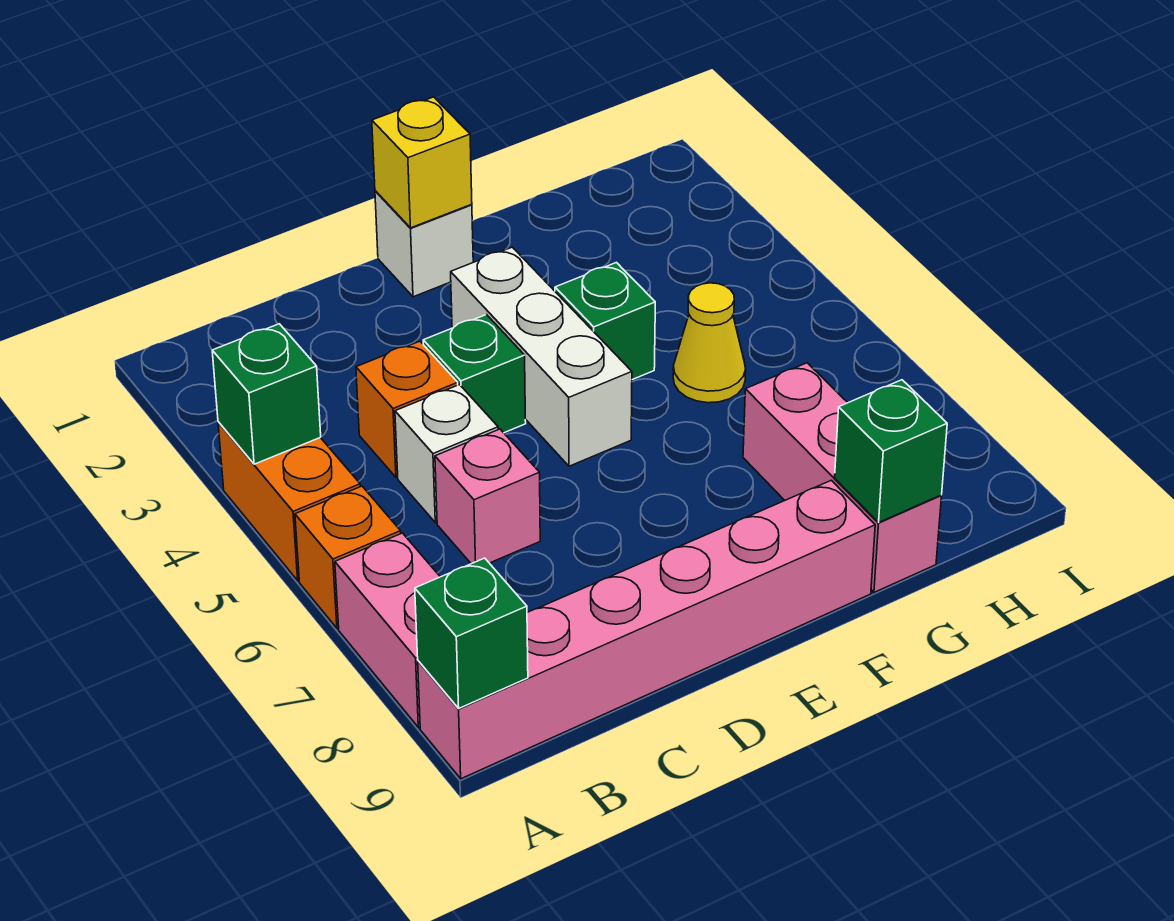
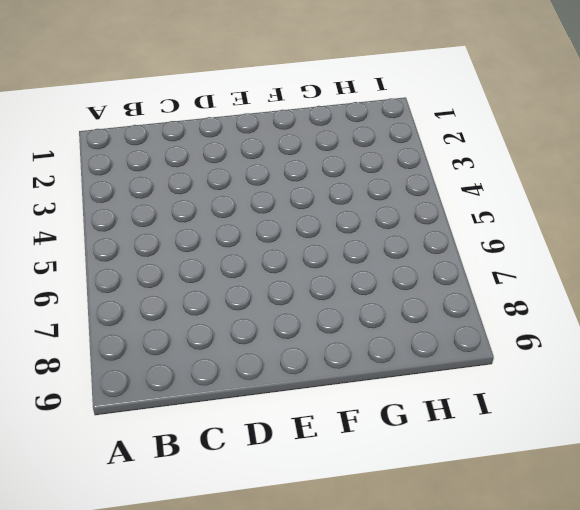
none -> orange 1x2 brick [218,422,360,580]
none -> orange 1x1 brick [295,486,401,628]
none -> pink 1x2 brick [335,533,440,727]

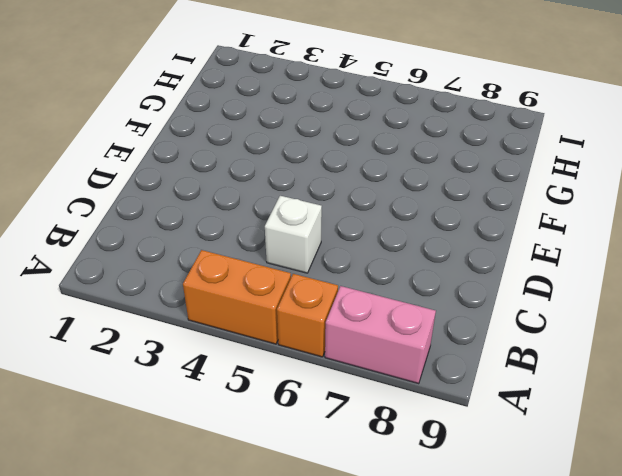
none -> pink 1x6 brick [418,480,875,779]
none -> orange 1x1 brick [356,341,458,477]
none -> pink 1x1 brick [435,429,540,564]

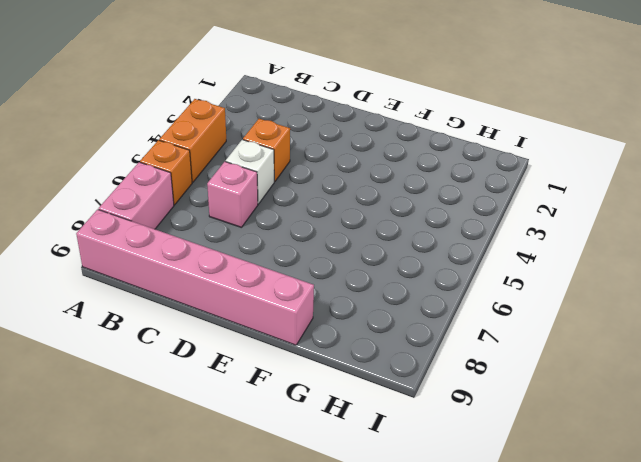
none -> green 1x1 brick [423,315,526,433]
none -> white 1x1 brick [375,191,473,297]
none -> white 1x3 brick [451,247,632,466]

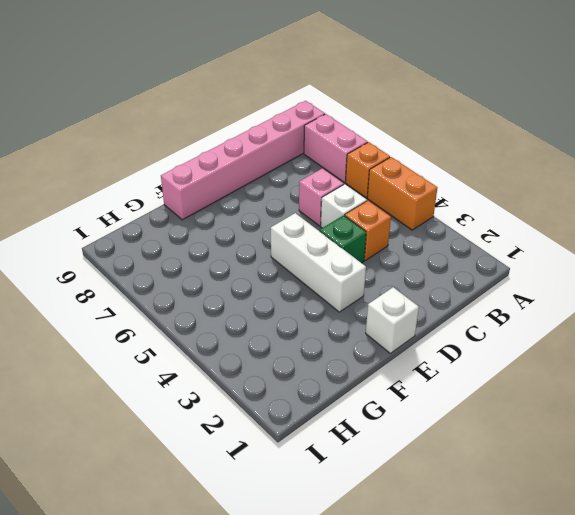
none -> green 1x1 brick [555,263,655,380]
none -> yellow 1x1 cone [673,283,746,403]
none -> pink 1x3 brick [743,363,942,592]

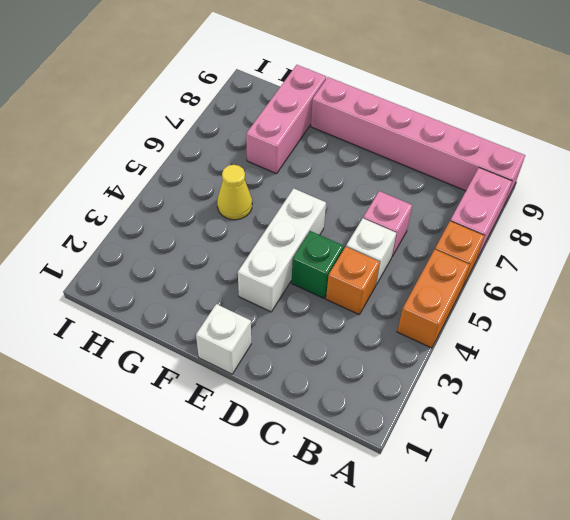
none -> green 1x1 brick [555,263,655,380]
none -> green 1x1 brick [212,324,321,464]
none -> green 1x1 brick [415,558,528,708]

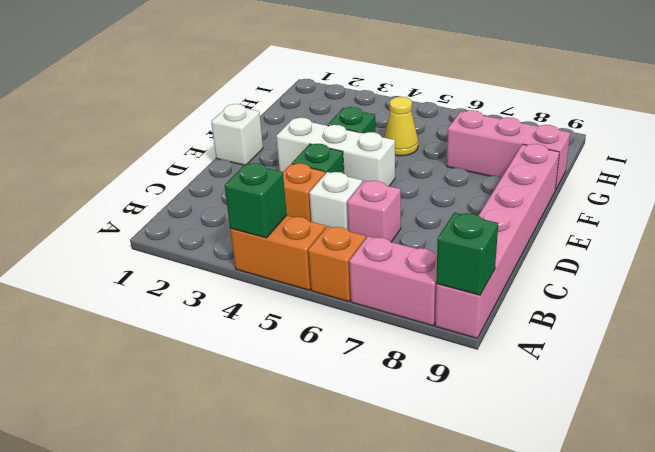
none -> yellow 1x1 brick [372,97,472,228]
none -> green 1x1 brick [835,380,947,522]

